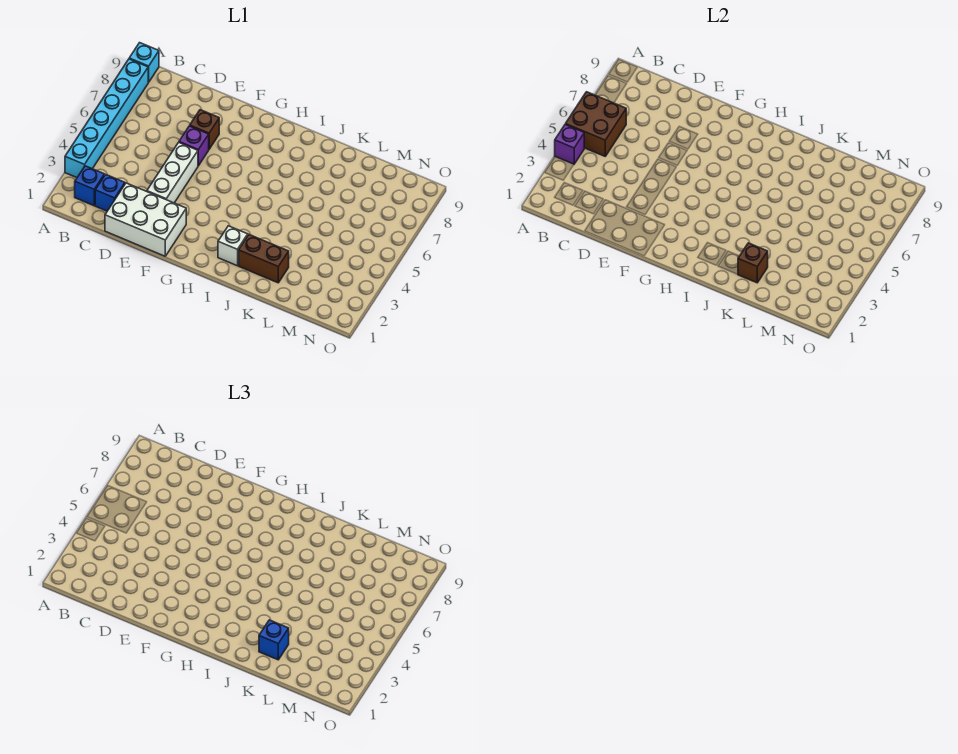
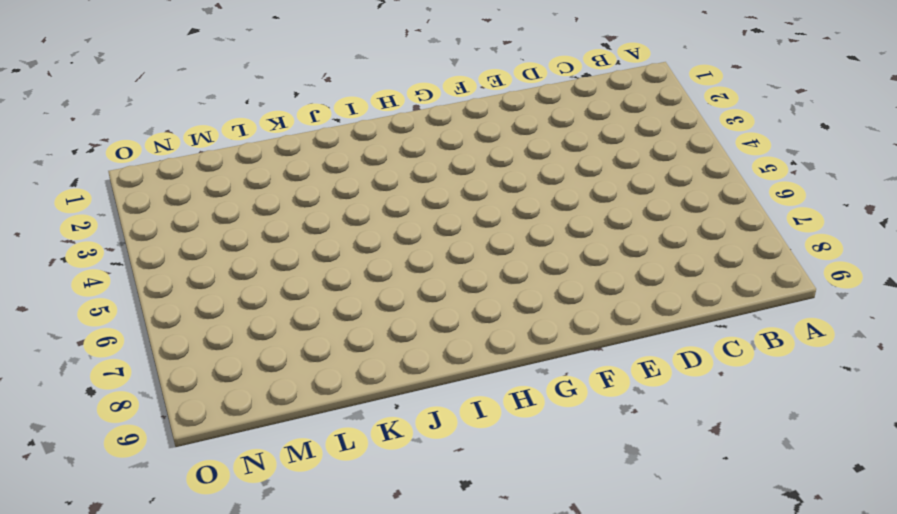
none -> cyan 1x6 brick [65,59,148,178]
none -> cyan 1x1 brick [129,43,159,82]
none -> blue 1x1 brick [75,166,104,206]

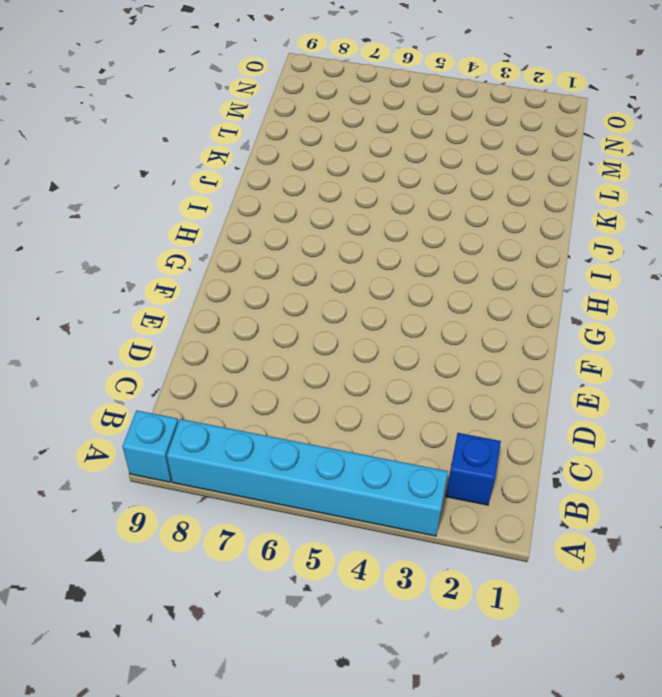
none -> blue 1x1 brick [95,174,125,211]
none -> white 2x3 brick [105,183,186,256]
none -> white 1x3 brick [147,142,198,203]

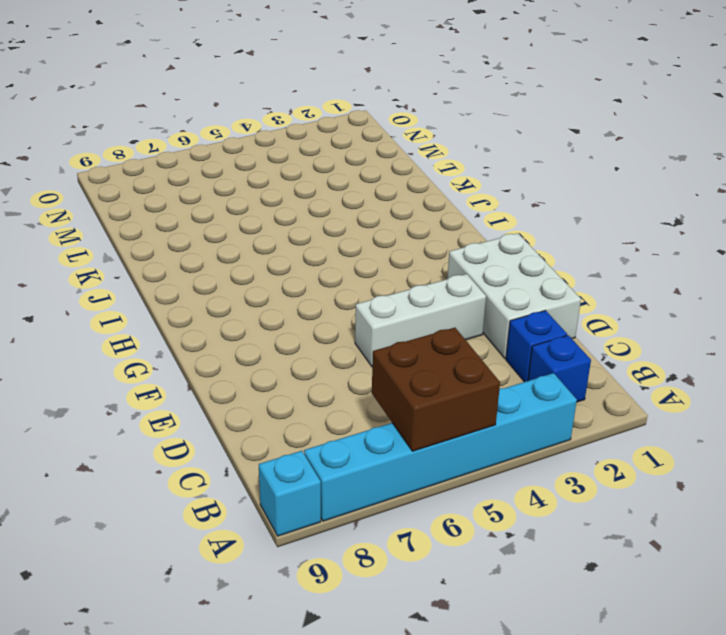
none -> purple 1x1 brick [179,126,209,166]
none -> brown 1x1 brick [190,110,219,149]
none -> white 1x1 brick [218,226,248,266]

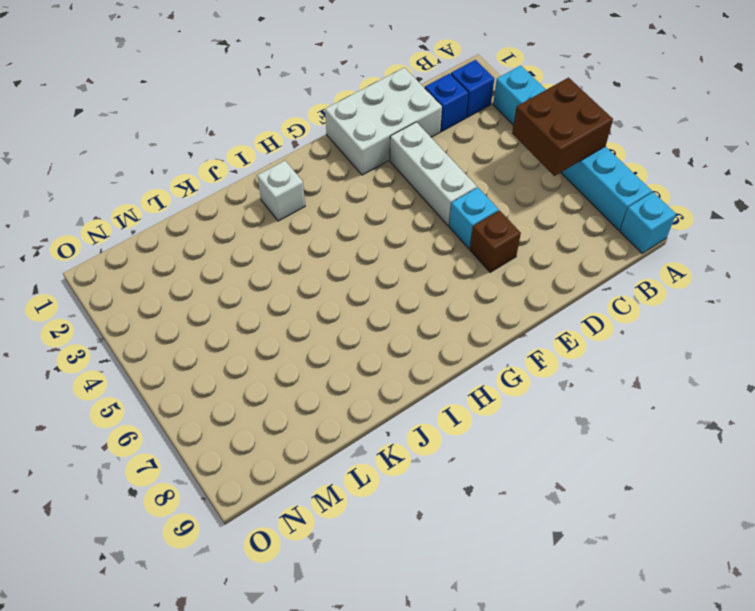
cyan 1x1 brick [449,188,499,249] -> purple 1x1 brick [179,126,209,166]
none -> brown 1x2 brick [239,235,289,283]
none -> purple 1x1 brick [555,125,584,164]
none -> brown 1x1 brick [738,243,768,283]

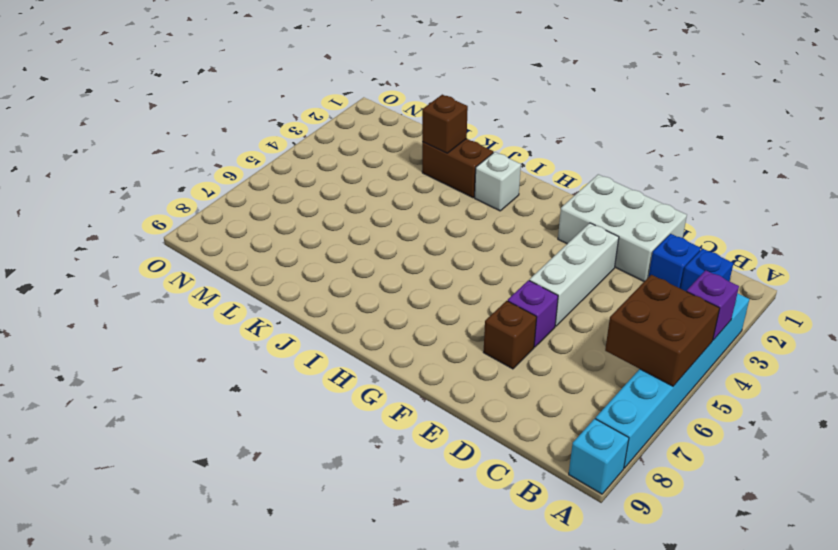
none -> blue 1x1 brick [259,620,289,660]

